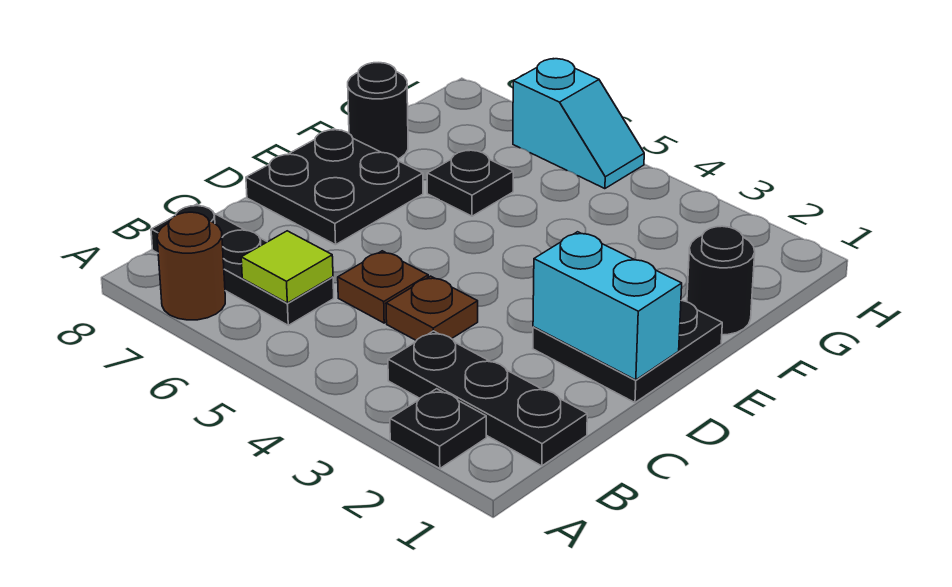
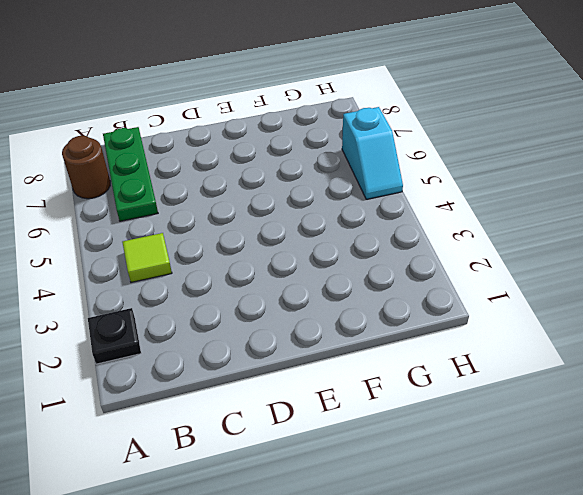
lime 1x1 tile [122,233,172,282] -> lime 1x1 tile moved to [241,231,333,303]
green 1x3 plate [103,127,158,221] -> black 1x3 plate [151,204,334,325]
none -> black 1x3 plate [388,331,587,466]
none -> brown 1x1 plate [386,276,478,341]
none -> brown 1x1 plate [338,251,428,323]

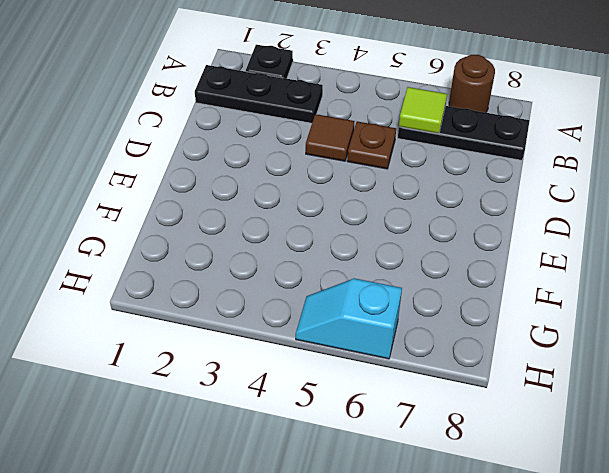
brown 1x1 tile [306,114,355,161] -> brown 1x1 plate [386,276,478,341]
none -> black 2x2 plate [533,301,722,403]
none -> black 2x2 plate [246,129,423,245]
none -> black 1x1 round brick [687,226,755,335]

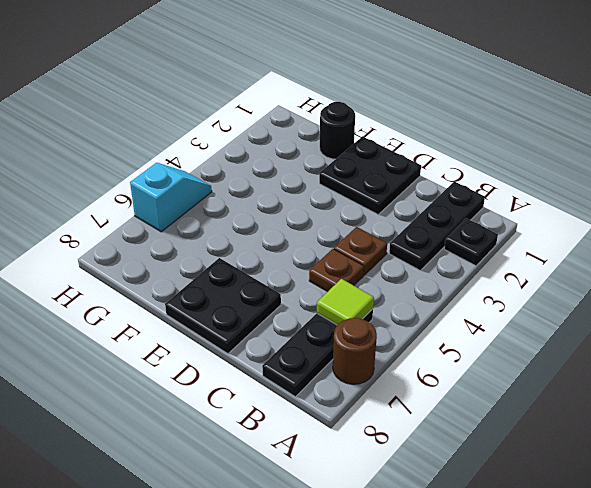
none -> black 1x1 plate [427,149,513,216]
none -> black 1x1 round brick [348,63,408,159]
none -> cyan 1x2 brick [533,232,682,380]

